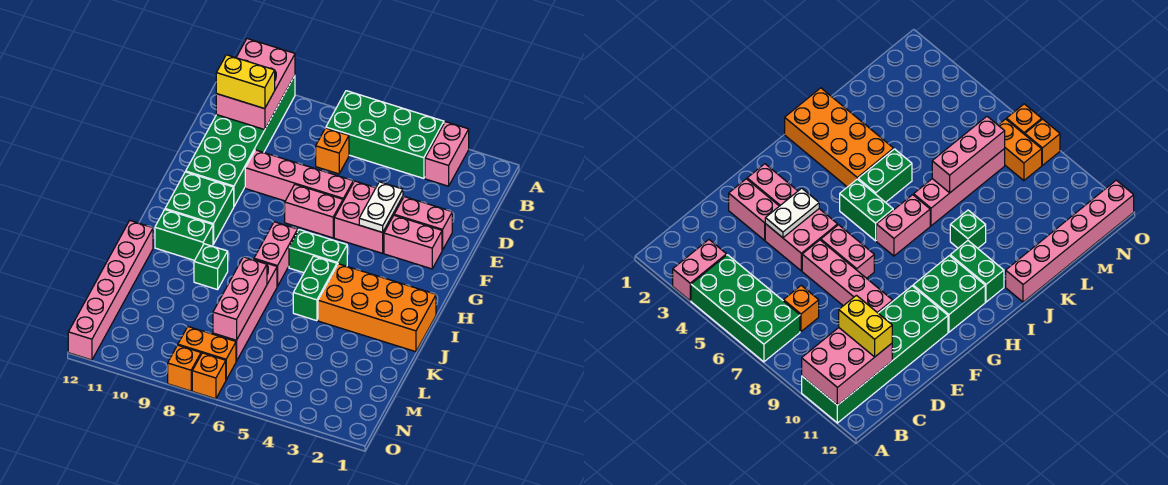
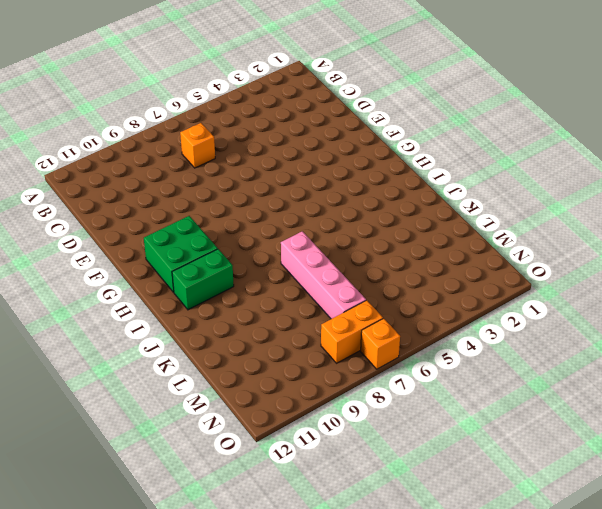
none -> pink 1x2 brick [425,122,469,186]
none -> green 2x4 brick [326,91,444,178]
none -> green 2x6 brick [186,76,295,206]

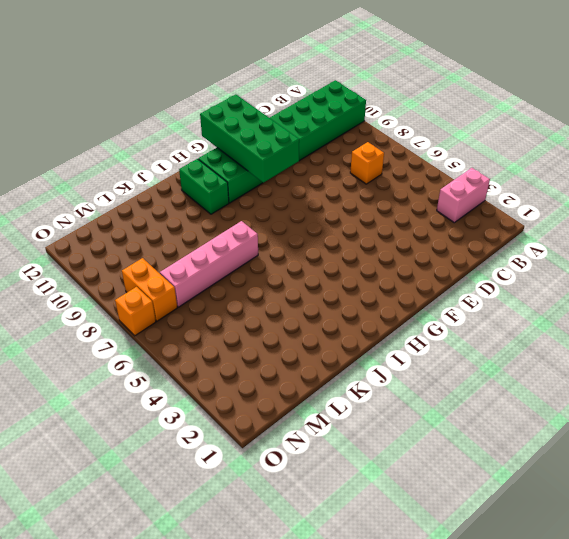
green 2x4 brick [200,95,299,183] -> green 2x4 brick moved to [326,91,444,178]
none -> pink 1x2 brick [394,197,452,250]
none -> pink 2x2 brick [334,181,403,253]
none -> pink 1x4 brick [245,150,353,201]

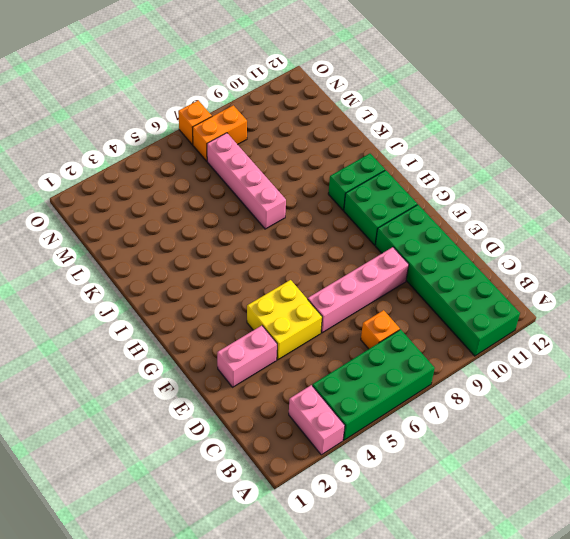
yellow 2x2 brick [247,280,322,360] -> pink 2x2 brick [334,181,403,253]
none -> pink 1x2 brick [384,215,442,269]
none -> pink 1x2 brick [285,184,343,238]
none -> green 1x2 brick [289,230,347,273]

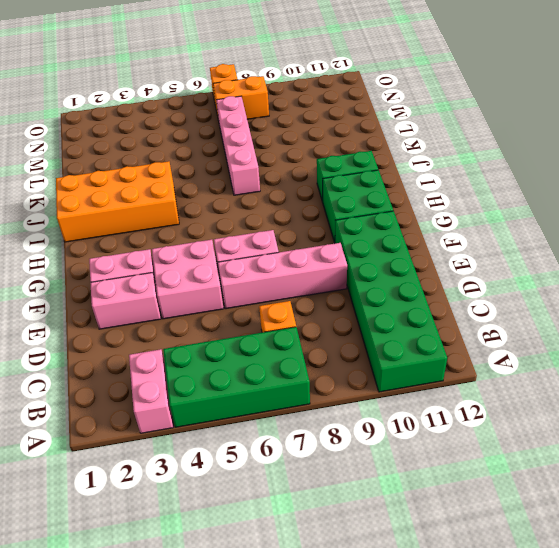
none -> green 1x2 brick [289,230,347,273]
none -> pink 1x2 brick [254,222,298,286]
none -> green 1x2 brick [293,256,337,321]

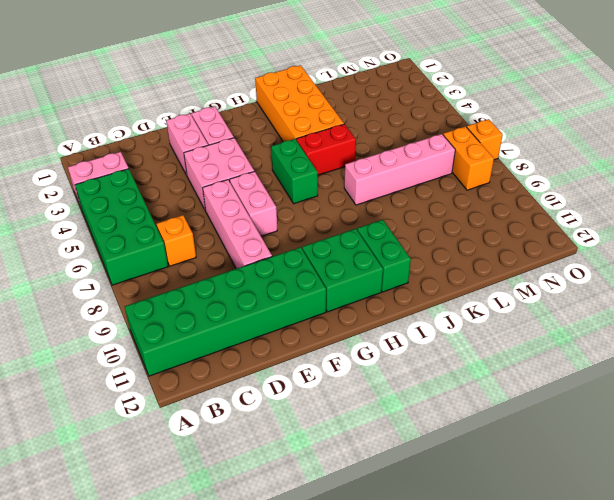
red 1x2 brick [297,124,356,175] -> green 1x2 brick [293,256,337,321]
none -> pink 1x2 brick [254,222,298,286]
none -> green 1x1 brick [194,244,228,290]
none -> pink 1x6 brick [68,221,153,360]

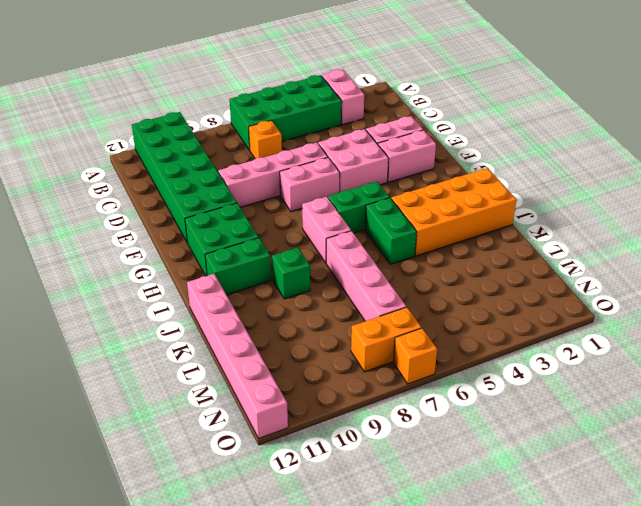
none -> orange 1x1 brick [168,345,201,391]
none -> pink 2x3 brick [216,39,295,130]
none -> white 1x2 plate [359,182,403,232]

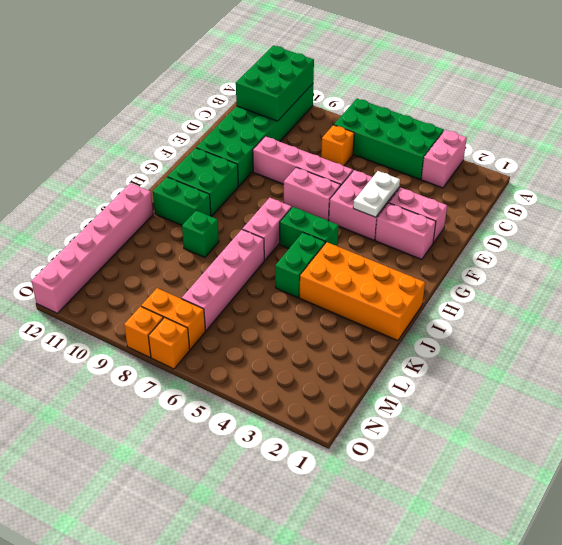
green 2x3 brick [236,45,314,121] -> pink 2x3 brick [216,39,295,130]
none -> pink 1x3 brick [213,257,267,340]
none -> yellow 1x2 brick [216,55,275,109]

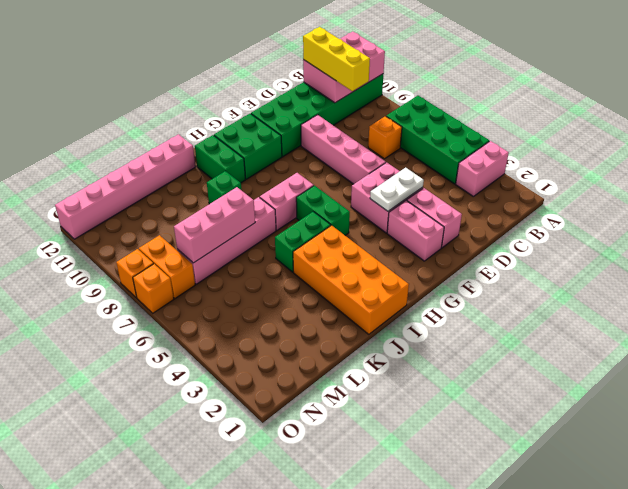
yellow 1x3 brick [303,27,370,91] -> yellow 1x2 brick [216,55,275,109]
none -> pink 1x2 brick [285,184,343,238]

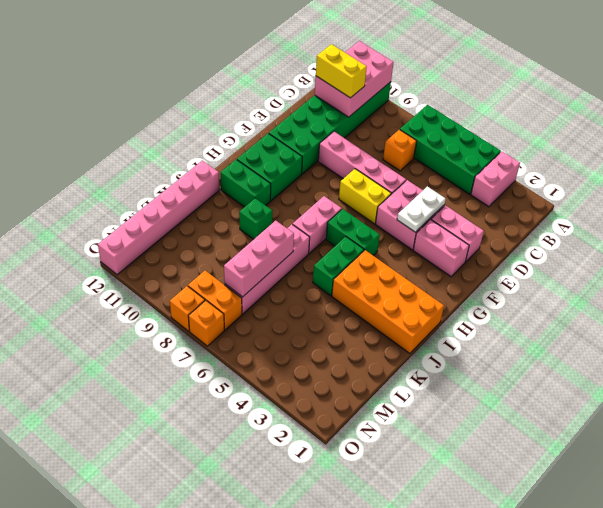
yellow 1x2 brick [339,169,391,224] -> pink 1x2 brick [285,184,343,238]

